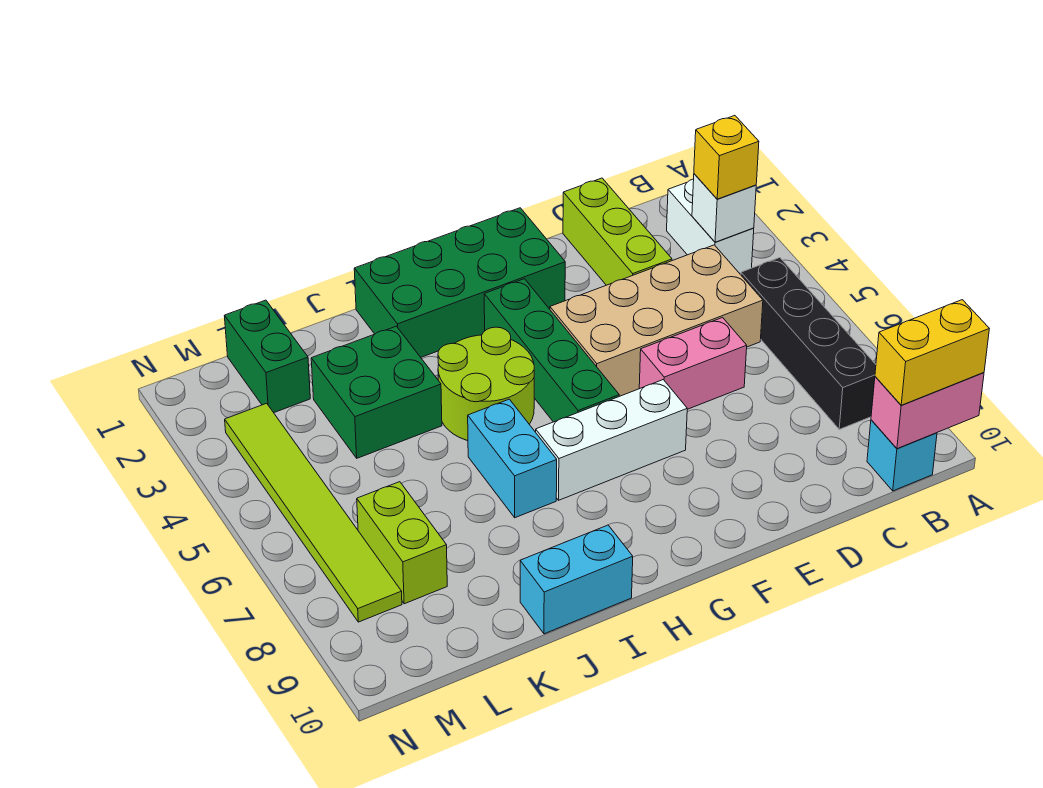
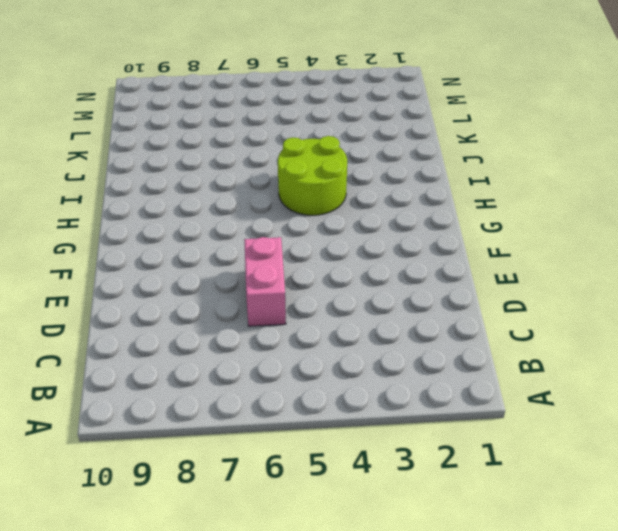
none -> white 1x2 brick [667,179,754,274]
none -> black 1x4 brick [741,258,876,429]
none -> cyan 1x1 brick [867,420,937,491]

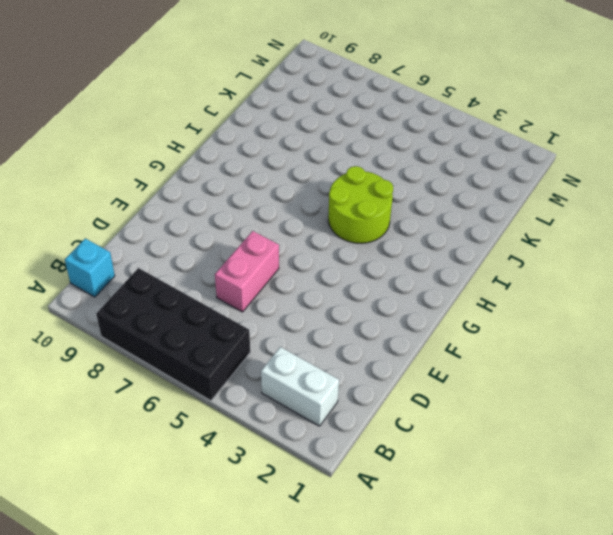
black 2x4 brick [96,268,250,401] -> black 1x4 brick [741,258,876,429]
none -> tan 2x4 brick [550,245,763,396]
none -> lime 1x3 brick [563,178,672,285]
none -> green 2x4 brick [354,208,565,357]

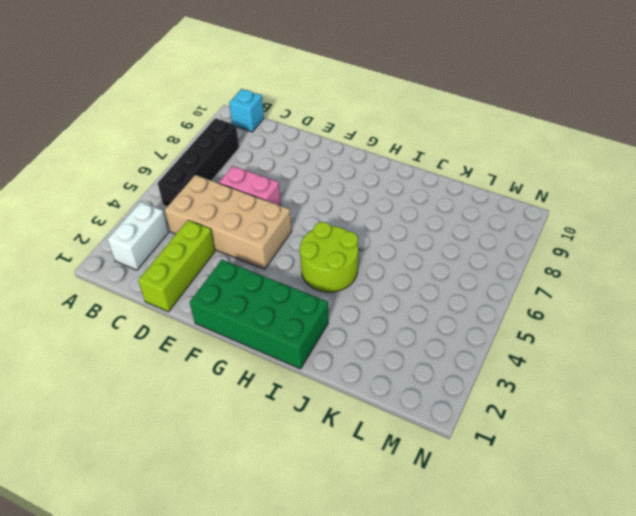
none -> white 1x3 brick [536,380,687,500]
none -> green 1x4 brick [484,279,619,422]
none -> cyan 1x2 brick [468,399,557,518]

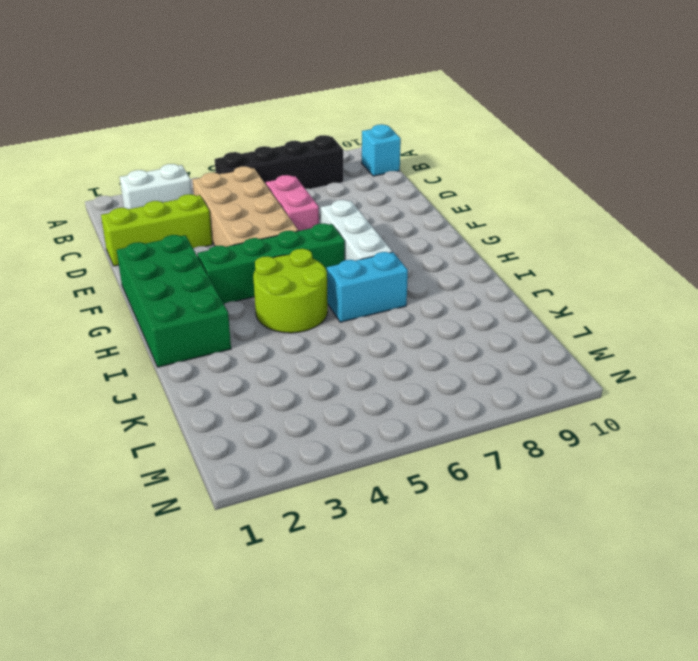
none -> cyan 1x2 brick [520,525,633,634]
none -> green 2x2 brick [311,326,442,458]
none -> green 1x2 brick [225,300,310,413]

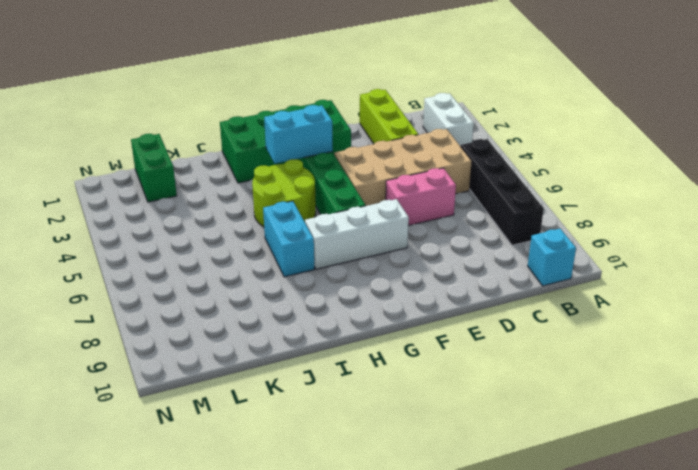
cyan 1x2 brick [264,105,333,164] -> cyan 1x2 brick moved to [520,525,633,634]
none -> green 2x2 brick [311,326,442,458]
none -> lime 1x2 brick [357,482,447,604]
none -> lime 1x6 tile [225,403,402,622]

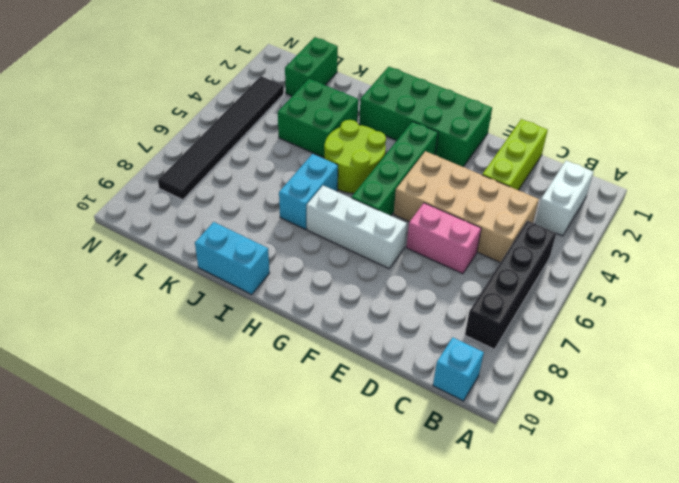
black 1x6 tile [158,76,284,200] -> lime 1x6 tile [225,403,402,622]
none -> lime 1x2 brick [357,482,447,604]
none -> pink 1x2 brick [871,373,984,449]
none -> white 1x1 brick [692,174,756,242]

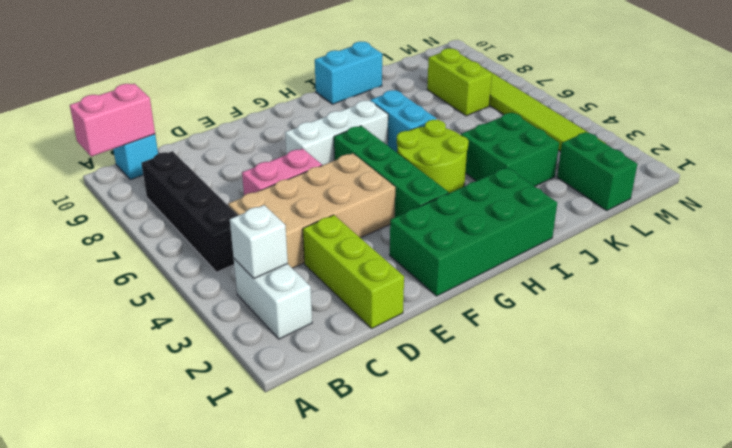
none -> yellow 1x2 brick [875,300,989,405]
none -> yellow 1x1 brick [694,116,759,199]

